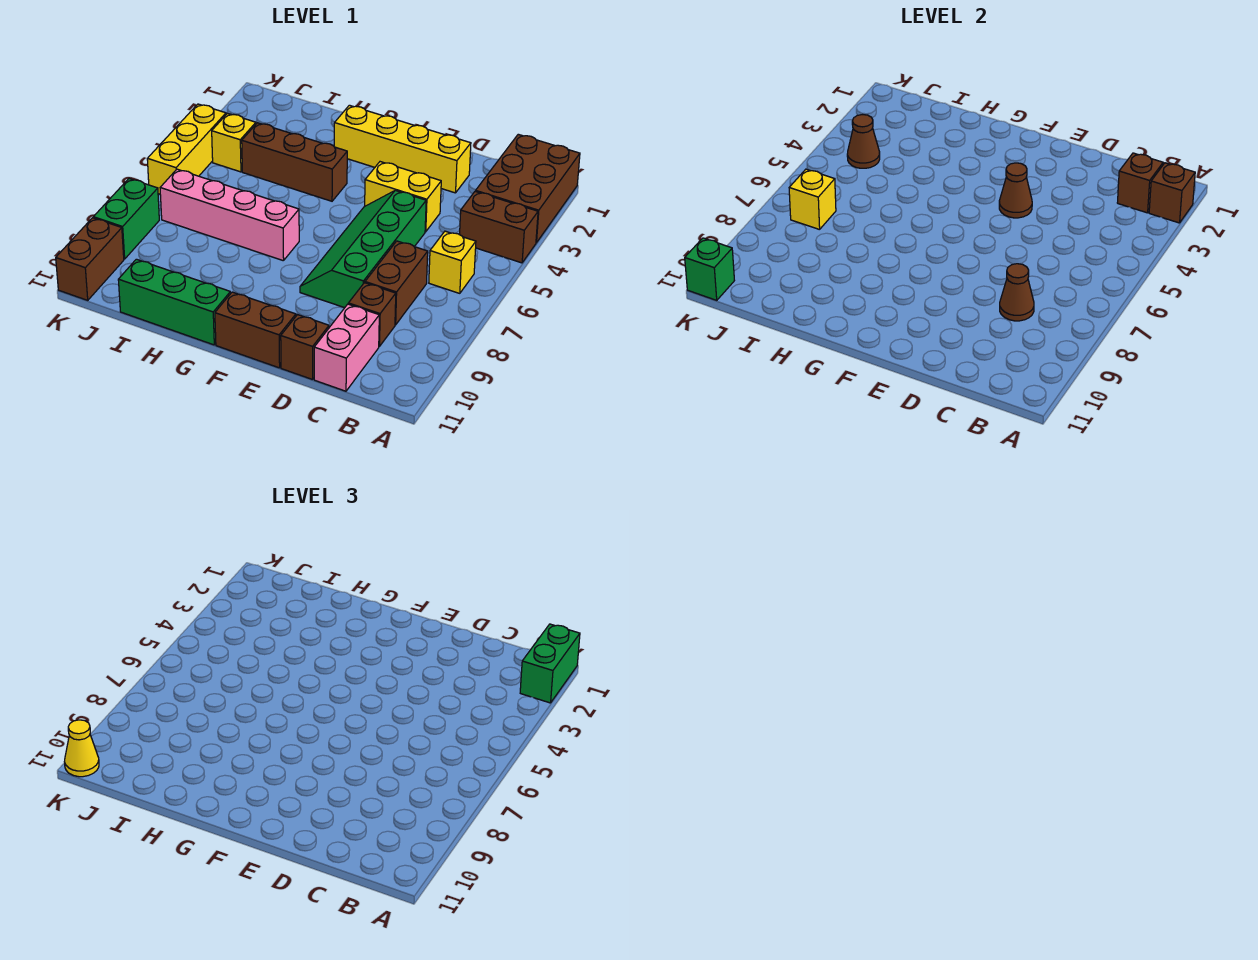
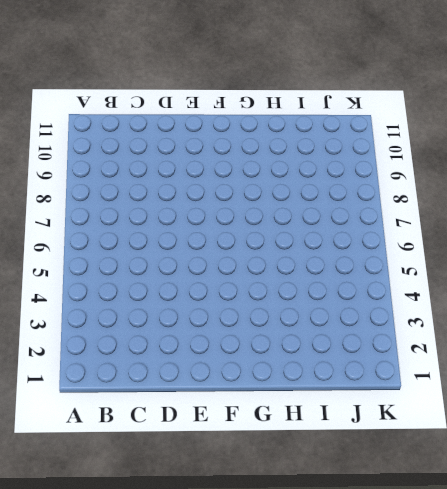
none -> brown 2x3 brick [476,134,580,243]
none -> brown 1x2 brick [460,191,538,263]
none -> yellow 1x1 brick [429,231,476,293]

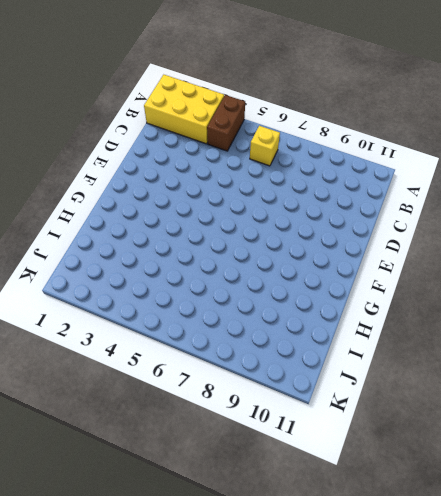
yellow 2x3 brick [144,75,224,144] -> brown 2x3 brick [476,134,580,243]
none -> brown 1x2 brick [365,241,428,325]
none -> brown 1x1 brick [348,283,396,346]
none -> pink 1x2 brick [314,304,379,391]

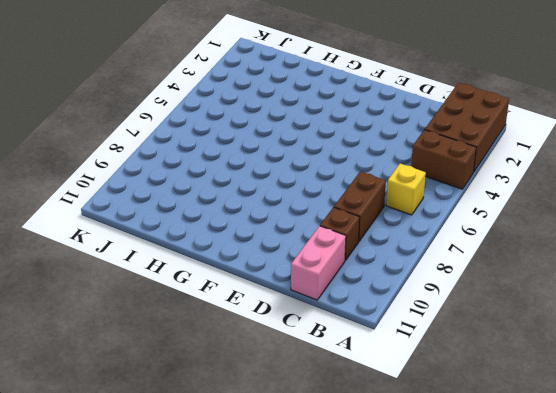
none -> yellow 1x4 brick [334,105,471,193]
none -> yellow 1x2 brick [365,162,441,232]
none -> green 2x4 slope [300,190,426,308]

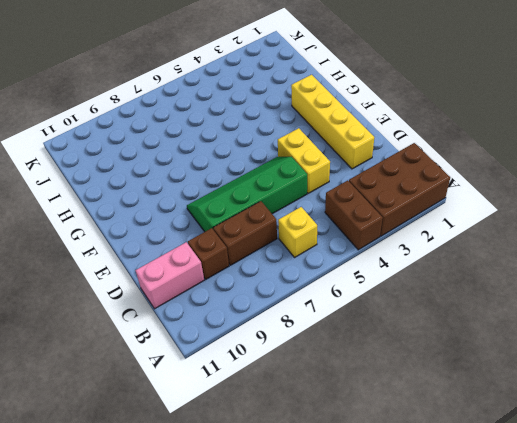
none -> brown 1x1 brick [281,315,329,380]
none -> brown 1x2 brick [215,292,296,368]
none -> brown 1x3 brick [242,123,347,201]

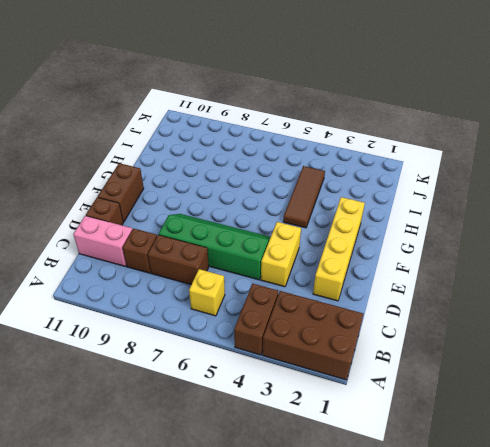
brown 1x3 tile [283,166,325,228] -> brown 1x3 brick [242,123,347,201]
none -> pink 1x4 brick [160,169,299,261]
none -> green 1x3 brick [118,259,230,345]
none -> yellow 1x1 brick [212,113,256,172]

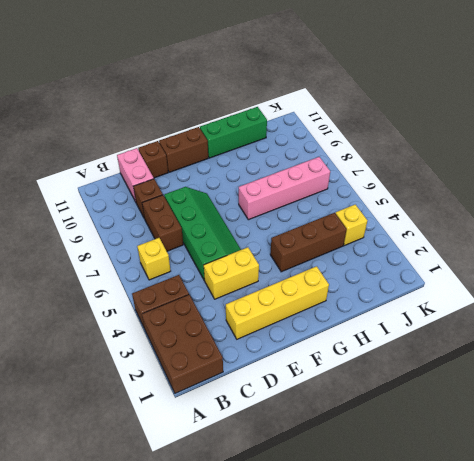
none -> yellow 1x3 brick [147,104,226,194]
none -> green 1x2 brick [93,179,159,259]
none -> brown 1x2 brick [56,218,124,300]

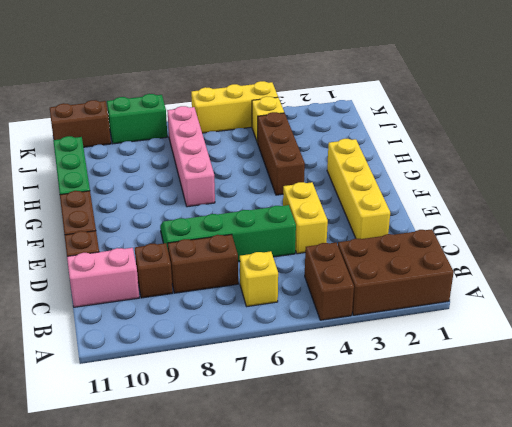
none -> brown 1x1 brick [1149,163,1195,223]
none -> brown 1x1 brick [1117,153,1163,213]
none -> brown 1x1 cone [1000,264,1034,321]

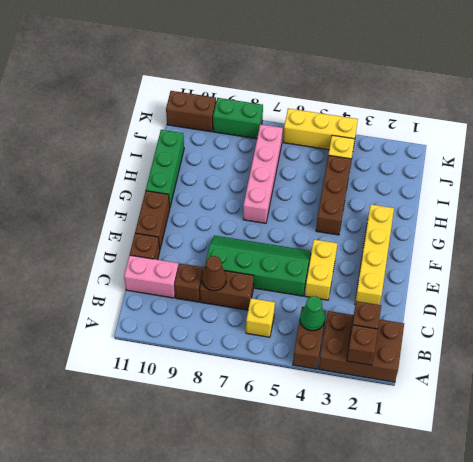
green 1x1 cone [300,296,325,331] -> none
none -> brown 1x1 cone [999,163,1032,218]
none -> brown 1x1 cone [847,115,880,168]
none -> yellow 1x1 brick [789,169,836,230]

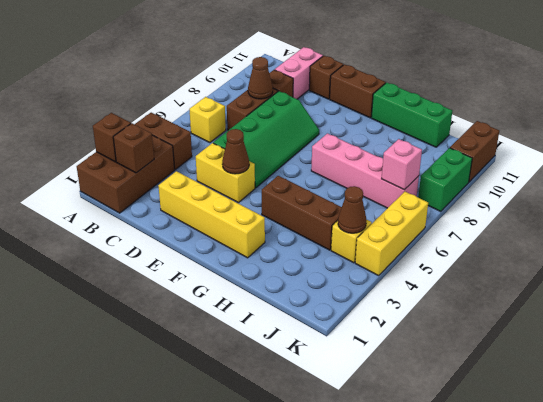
pink 1x1 brick [382,139,422,190] -> yellow 1x1 brick [789,169,836,230]
none -> green 1x1 brick [685,238,734,300]
none -> green 1x2 brick [520,624,580,703]
none -> yellow 1x1 cone [64,720,99,777]

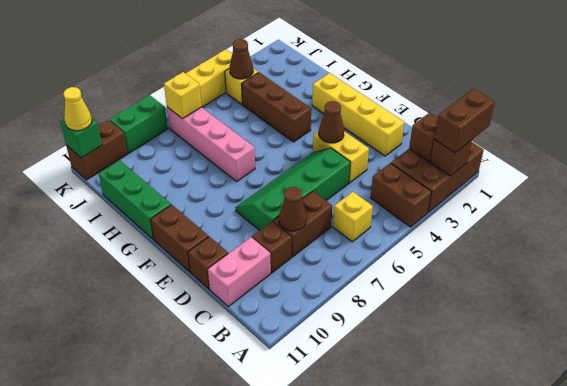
brown 1x2 brick [434,89,495,153] -> green 1x2 brick [520,624,580,703]

